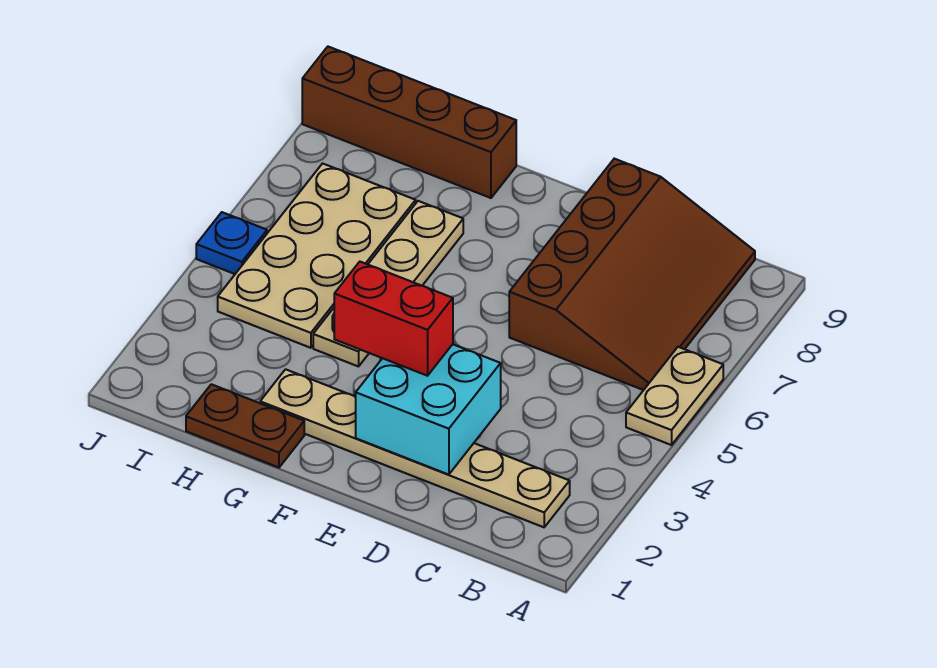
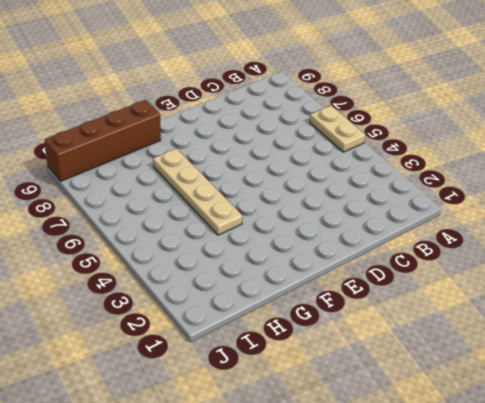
none -> tan 1x6 plate [260,369,570,527]
none -> brown 3x4 slope [509,159,755,390]

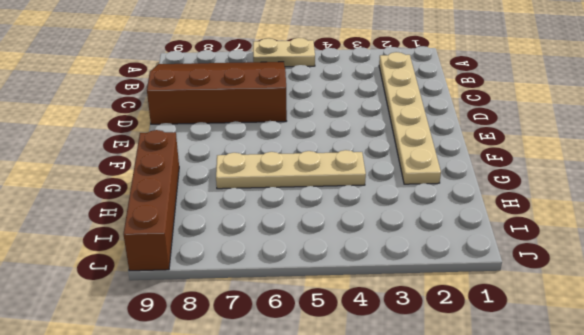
none -> brown 1x2 plate [186,384,304,468]
none -> tan 2x4 plate [218,163,416,348]

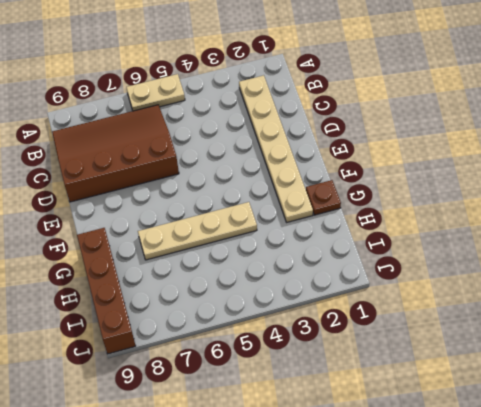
brown 1x1 plate [306,180,341,215] -> brown 1x2 plate [186,384,304,468]
none -> tan 2x4 plate [218,163,416,348]
none -> blue 1x1 plate [196,212,267,274]

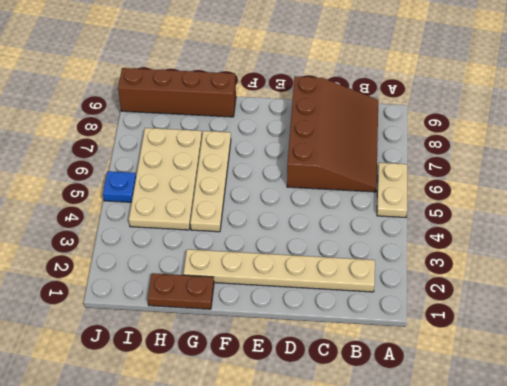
none -> cyan 2x2 brick [356,344,501,475]
none -> red 1x2 brick [334,262,453,376]

